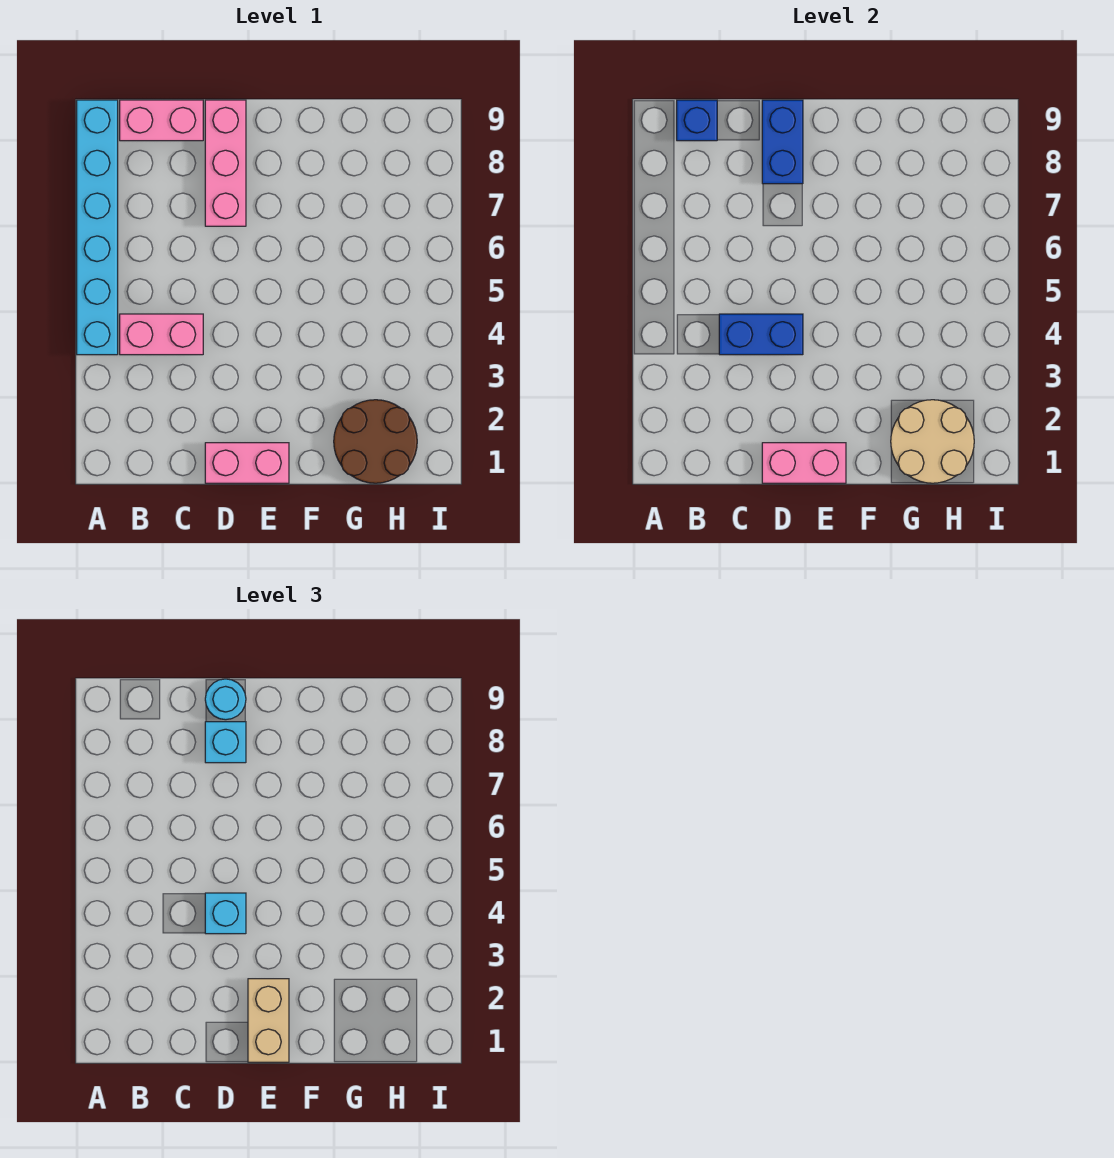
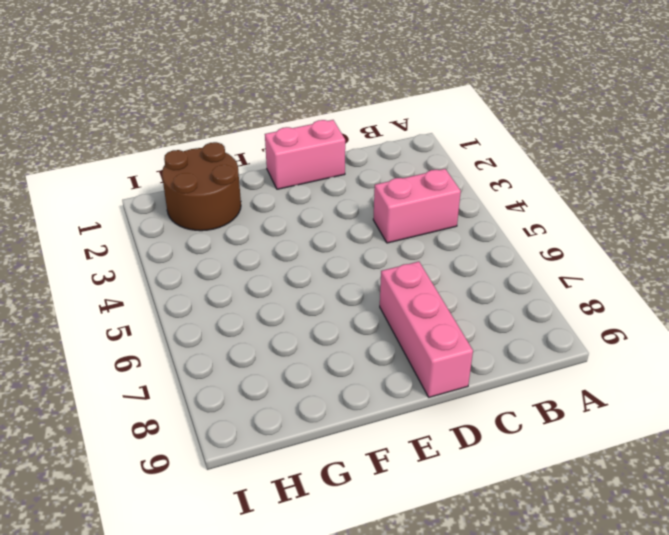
none -> cyan 1x6 brick [77,100,118,355]
none -> pink 1x2 brick [120,100,203,141]
none -> blue 1x1 brick [677,100,717,141]

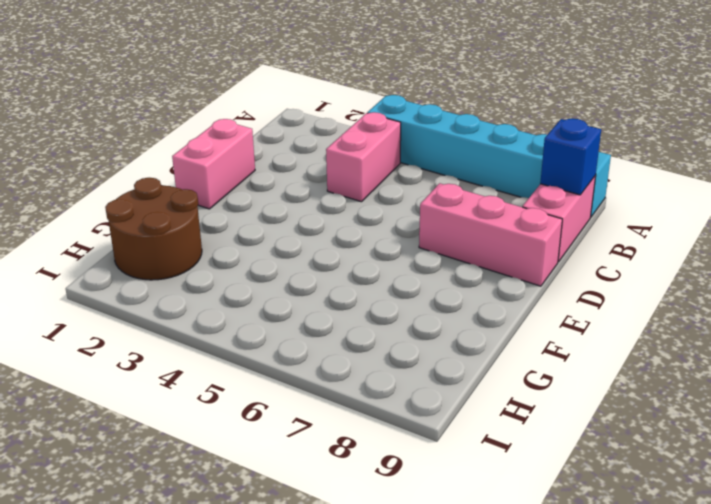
none -> blue 1x2 brick [719,314,803,355]
none -> pink 1x2 brick [762,443,846,483]
none -> blue 1x2 brick [762,100,803,184]

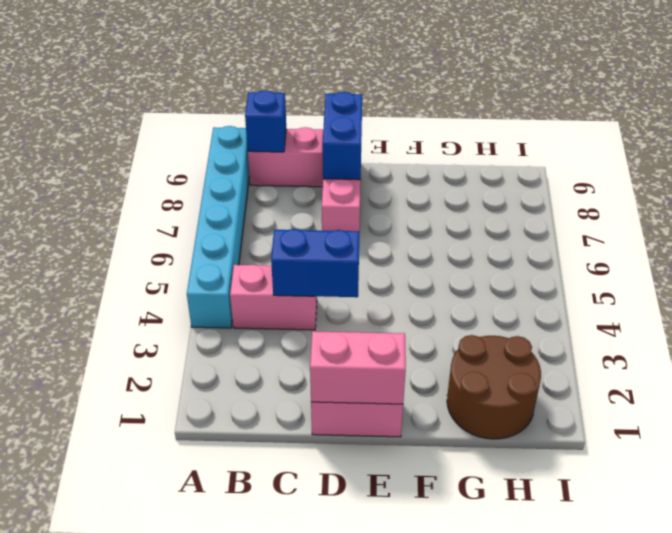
none -> tan 2x2 round brick [891,400,974,483]
none -> cyan 1x1 brick [205,893,246,934]
none -> cyan 1x1 brick [205,722,246,763]

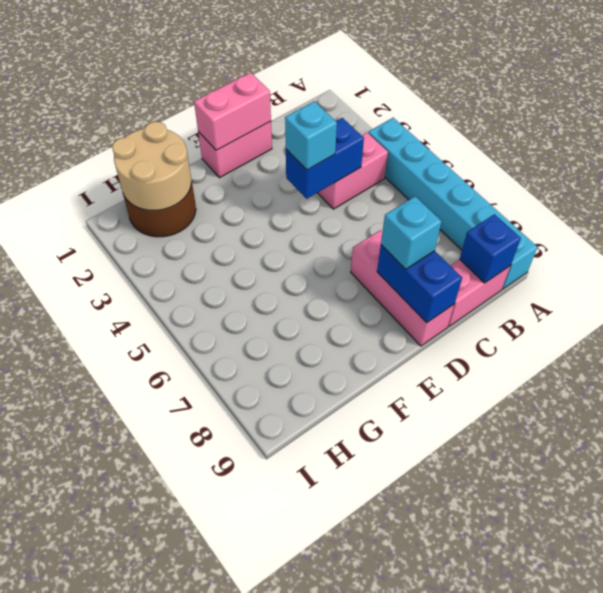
none -> cyan 1x1 round brick [205,679,246,720]
none -> tan 1x2 brick [248,979,289,1062]

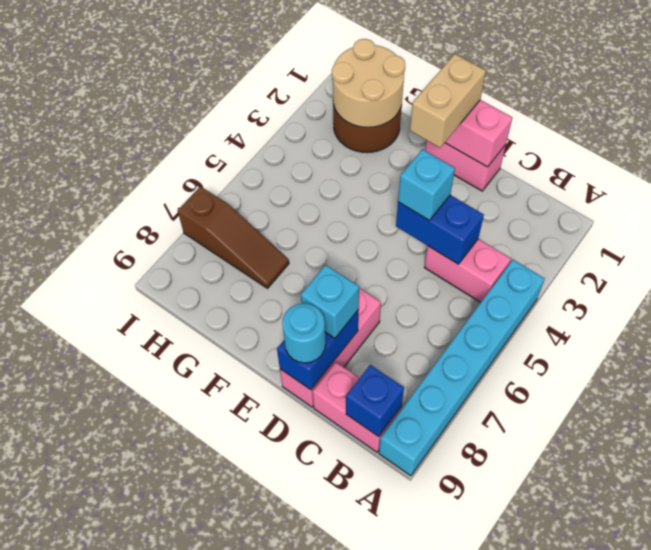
brown 1x3 slope [178,186,289,288] -> none

